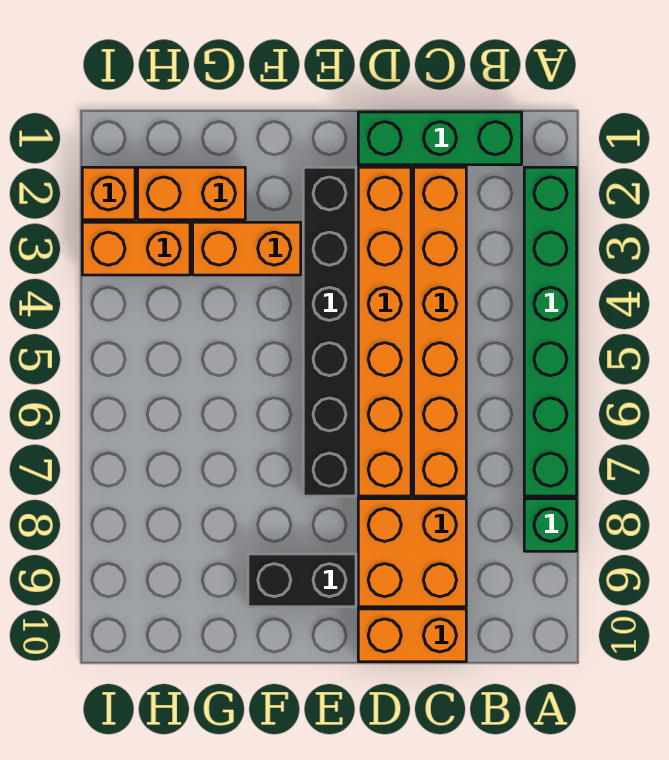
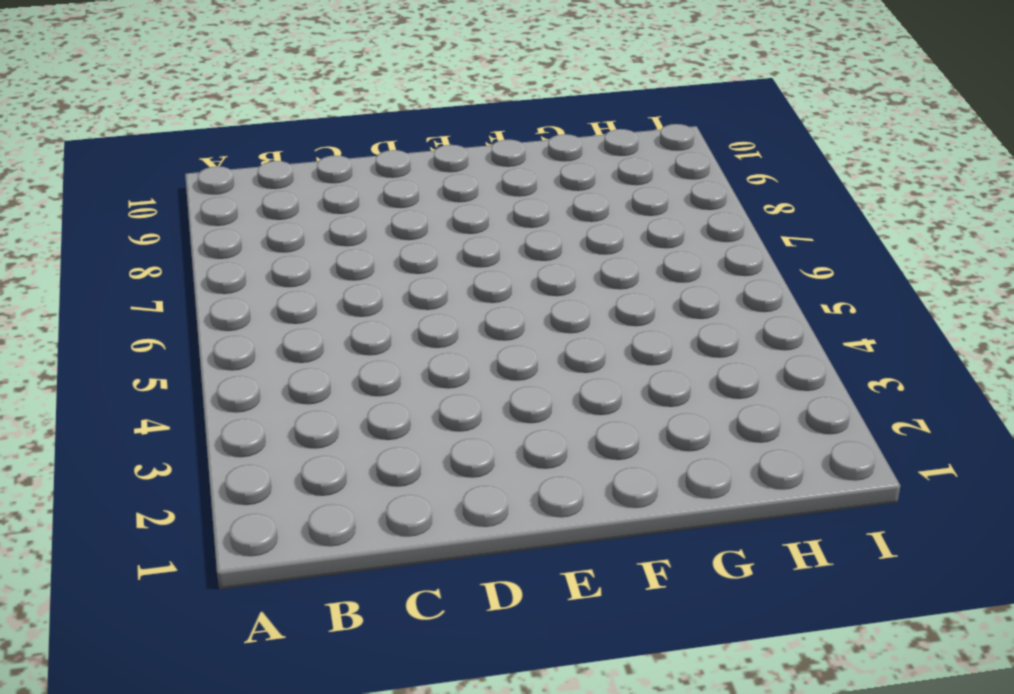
none -> green 1x6 brick [524,167,577,496]
none -> green 1x1 brick [524,499,577,551]
none -> green 1x3 brick [358,112,522,165]

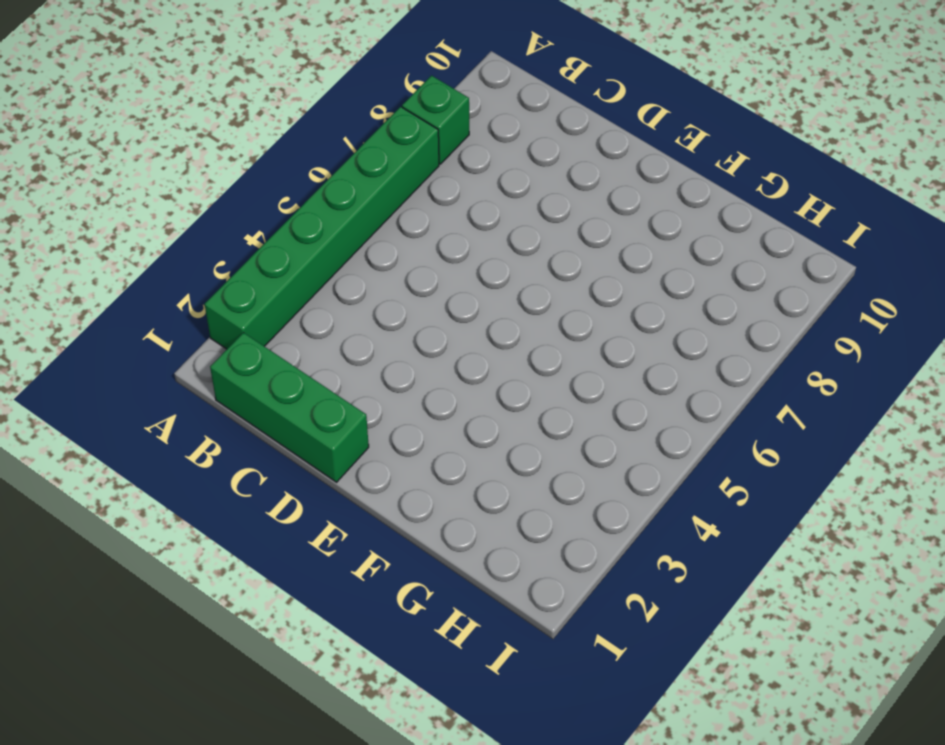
none -> orange 1x6 brick [414,167,466,496]
none -> orange 2x2 brick [358,499,466,607]
none -> orange 1x2 brick [358,609,466,662]

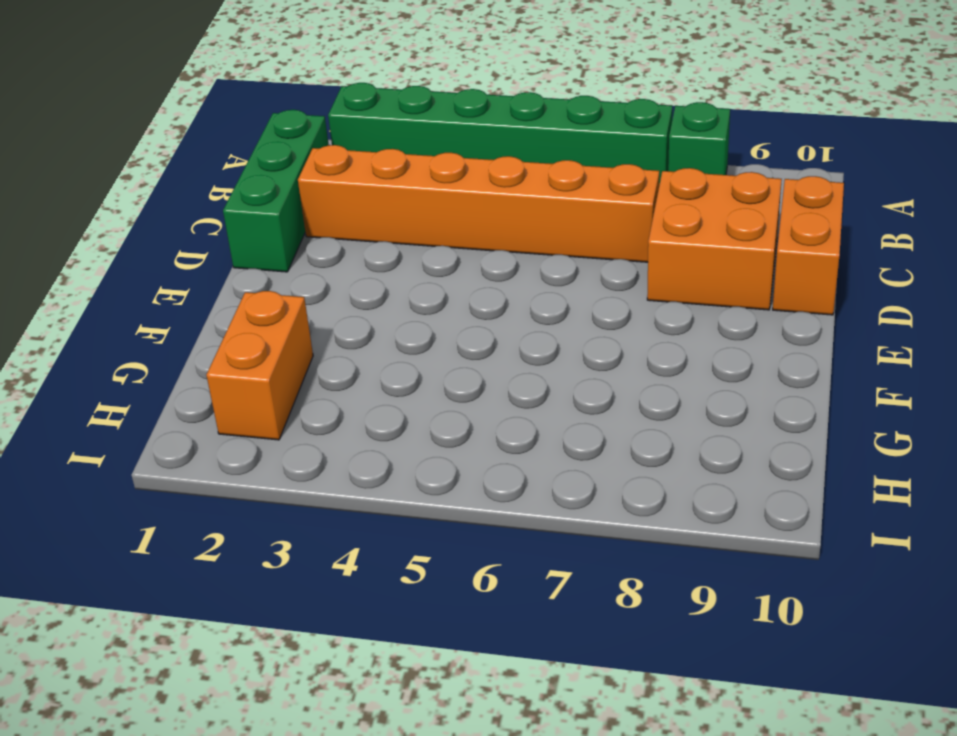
none -> orange 1x6 brick [358,167,411,496]
none -> black 1x6 brick [303,167,356,496]
none -> black 1x2 brick [248,554,356,607]

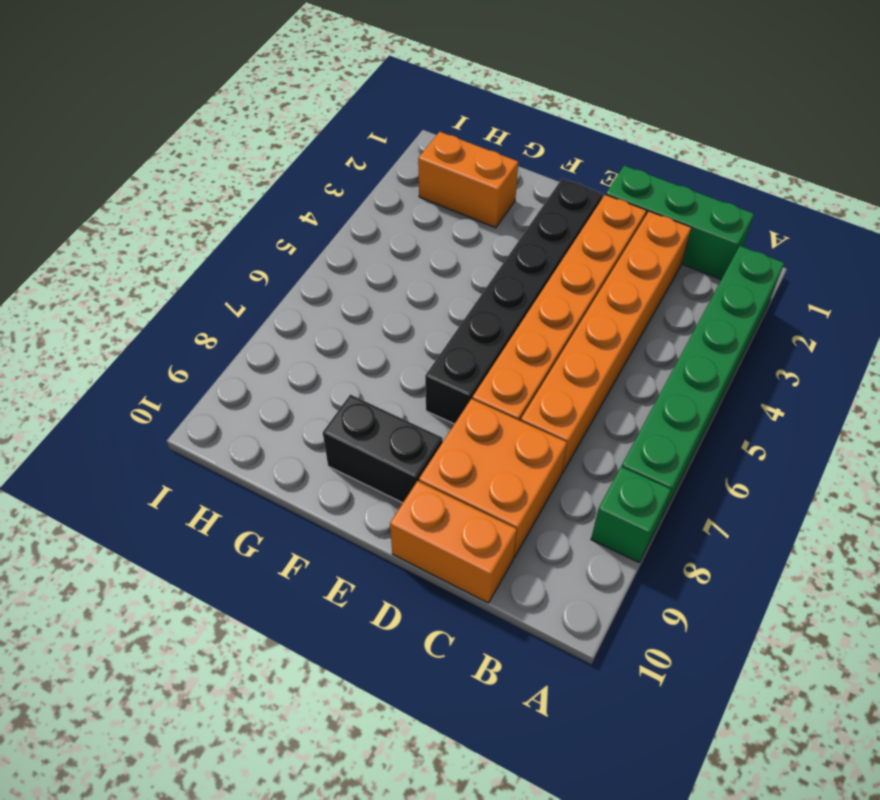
none -> orange 1x2 brick [193,222,301,275]
none -> orange 1x2 brick [82,222,190,275]
none -> orange 1x1 brick [82,167,135,220]

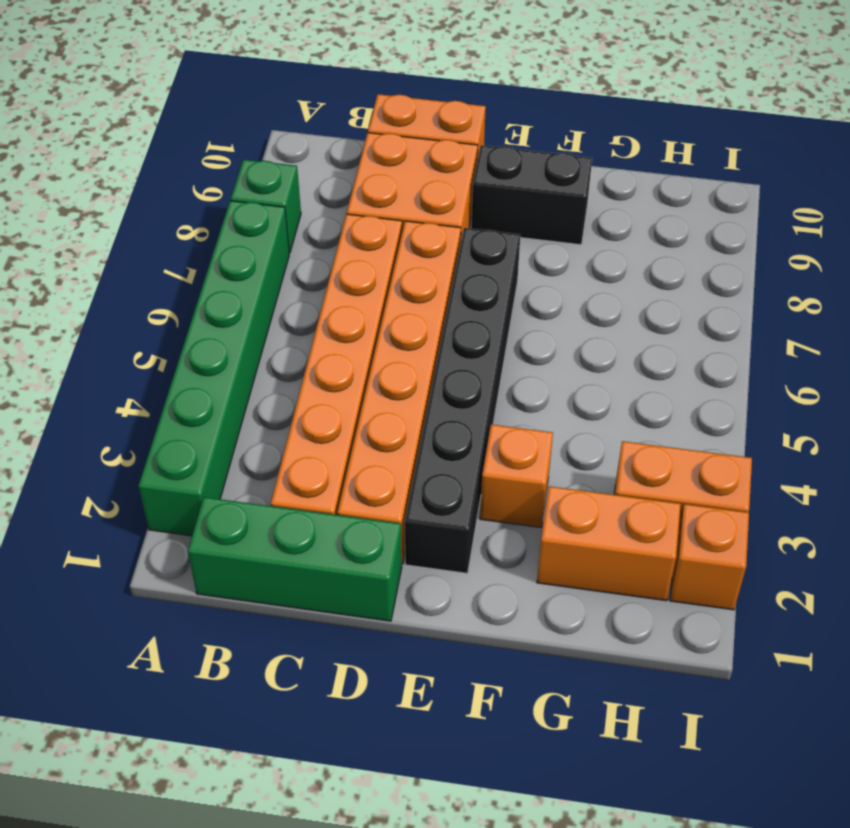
orange 1x1 brick [480,425,553,527] -> orange 1x2 brick [193,222,301,275]

